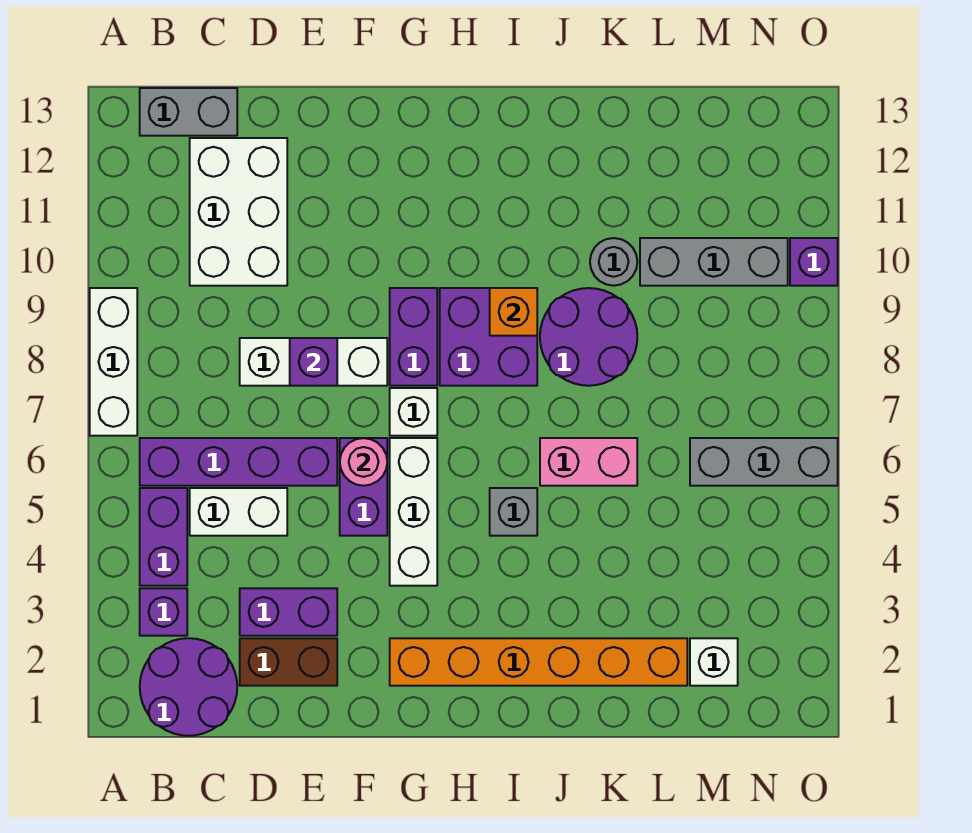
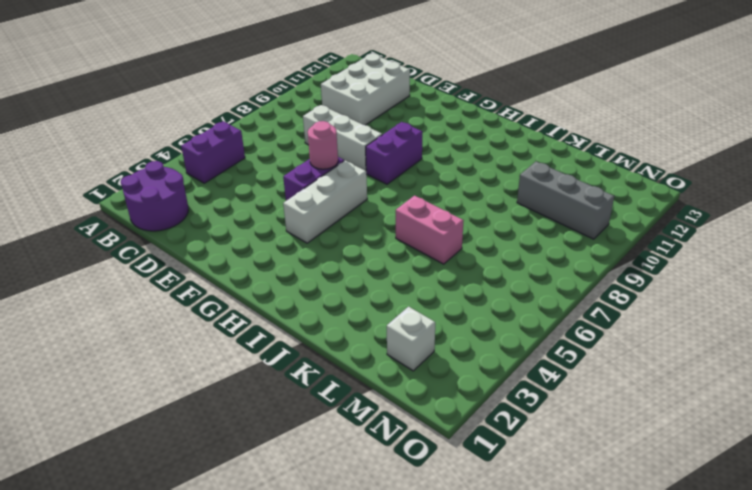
none -> white 1x3 brick [90,288,137,436]
none -> purple 1x1 brick [140,588,187,636]
none -> purple 1x4 brick [140,438,337,486]

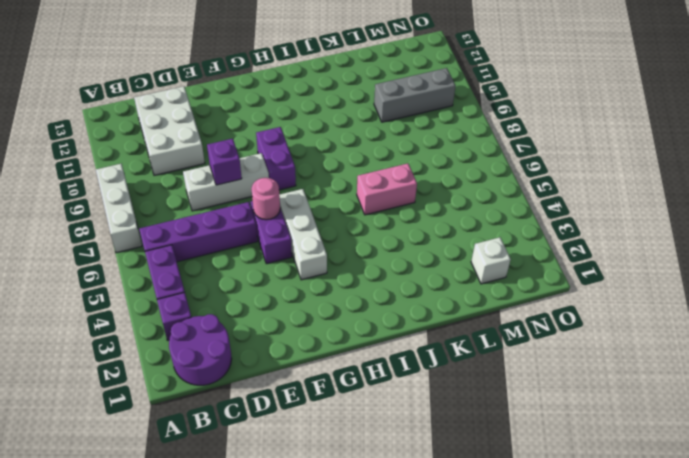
none -> grey 1x2 brick [140,88,237,136]
none -> white 1x2 brick [190,488,287,536]
none -> brown 1x2 brick [240,638,337,686]

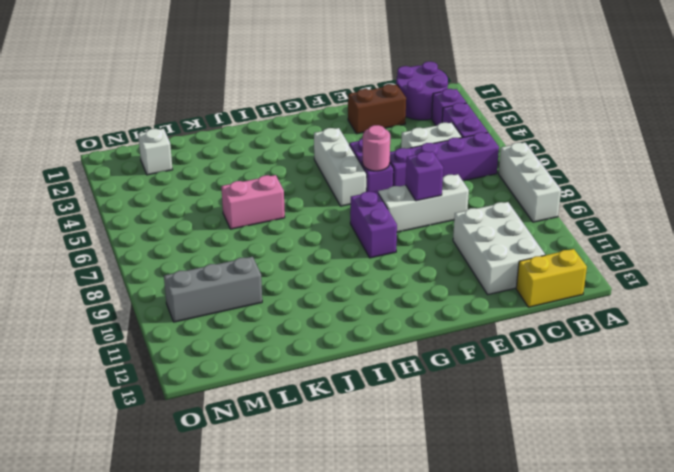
yellow 1x2 brick [516,249,587,307] -> grey 1x2 brick [140,88,237,136]
none -> purple 1x2 brick [240,588,337,636]
none -> orange 1x6 brick [390,638,687,686]
none -> white 1x1 brick [390,388,437,436]

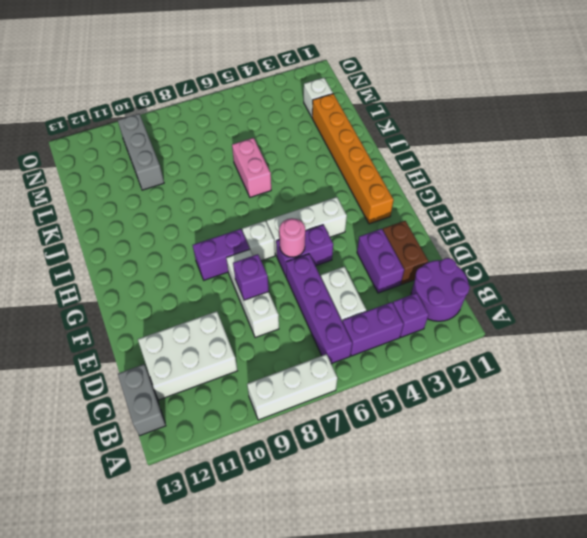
none -> purple 2x2 brick [440,288,537,386]
none -> grey 1x1 brick [490,488,537,536]
none -> purple 2x2 round brick [540,288,637,386]

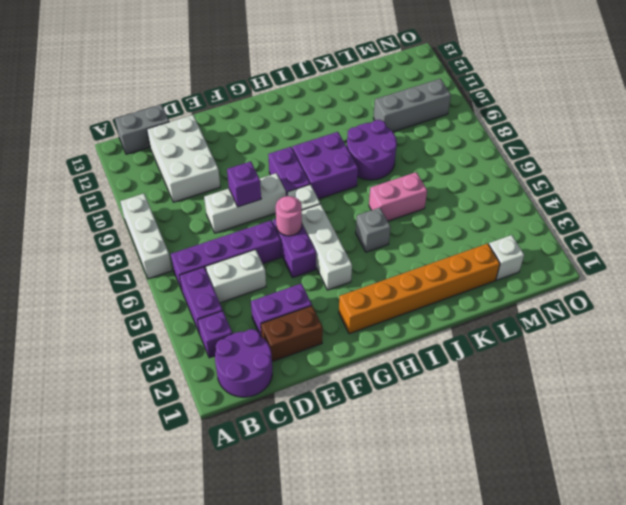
none -> grey 1x1 round brick [590,238,637,286]
none -> grey 1x3 brick [690,438,838,486]
none -> purple 1x1 brick [790,238,838,286]

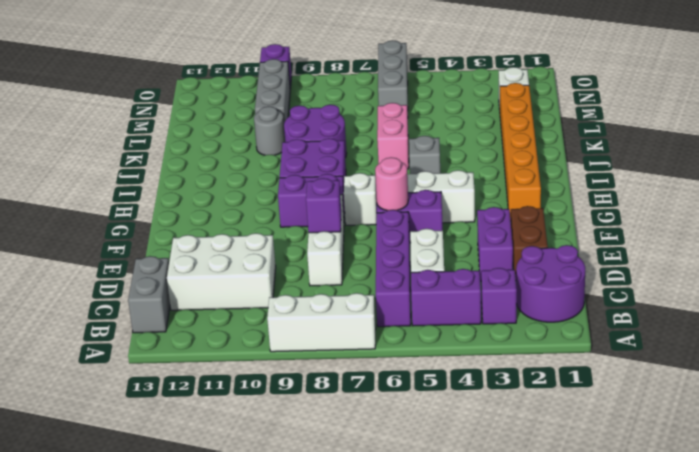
none -> orange 1x1 brick [490,288,537,336]

